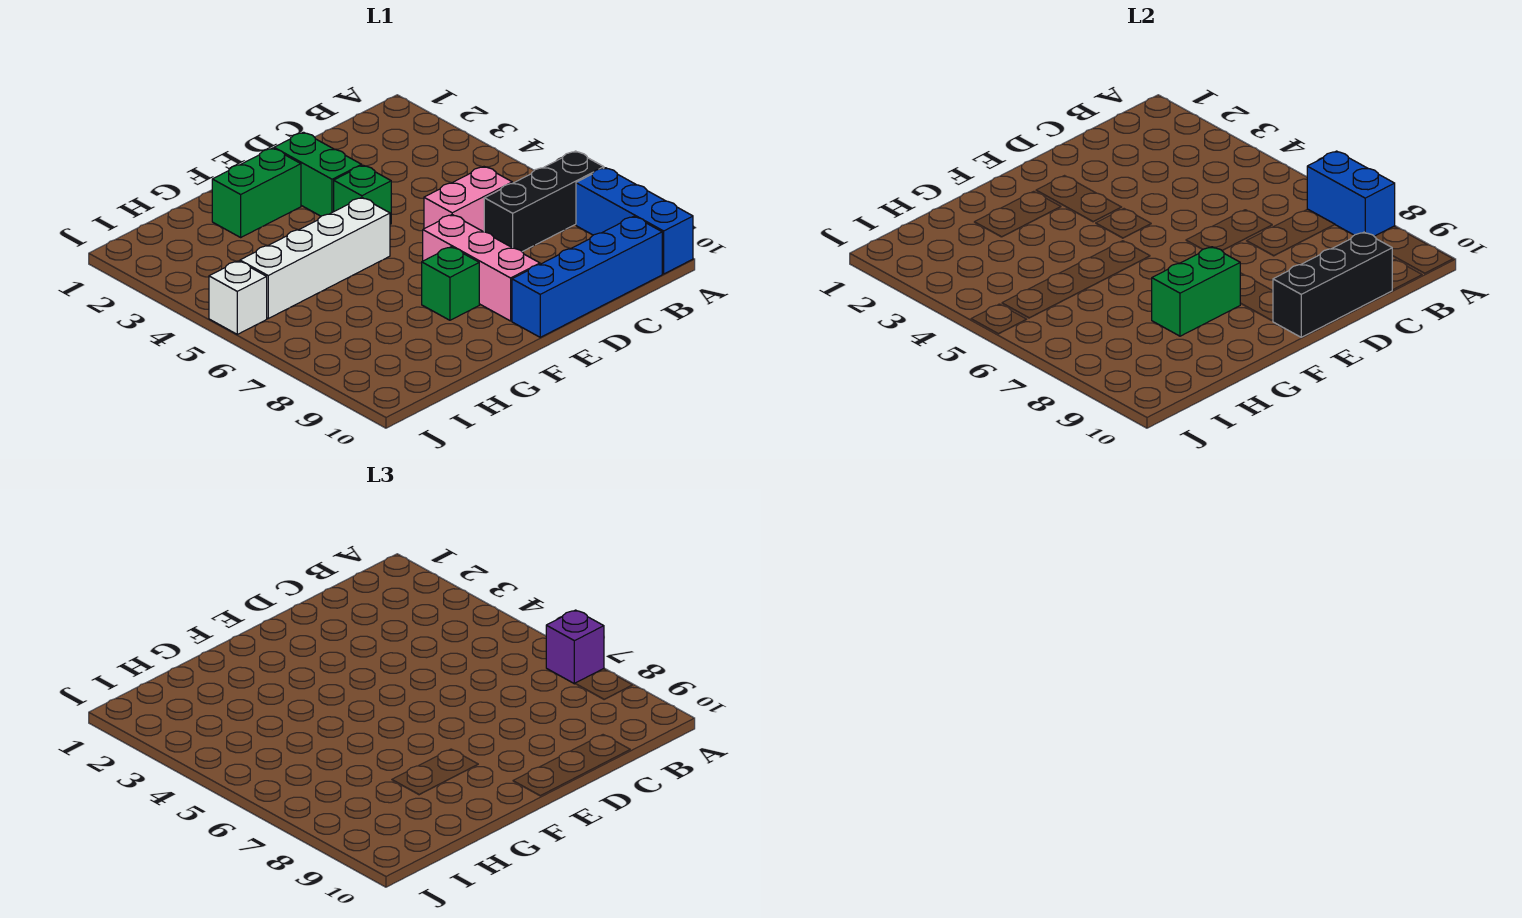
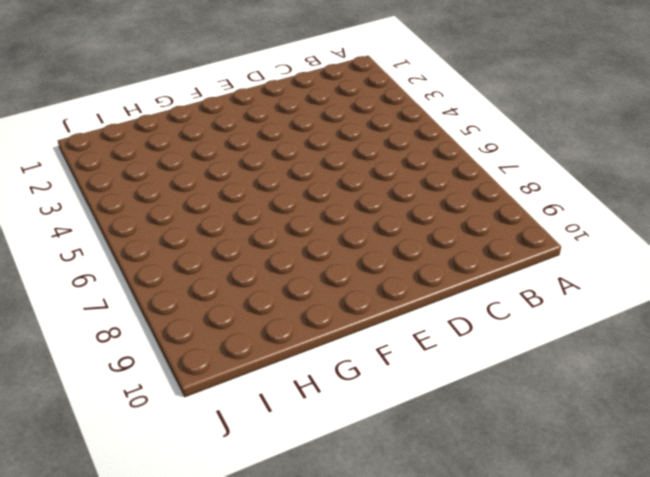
none -> black 1x3 brick [484,151,604,252]
none -> blue 1x3 brick [576,168,693,274]
none -> blue 1x4 brick [512,216,662,337]

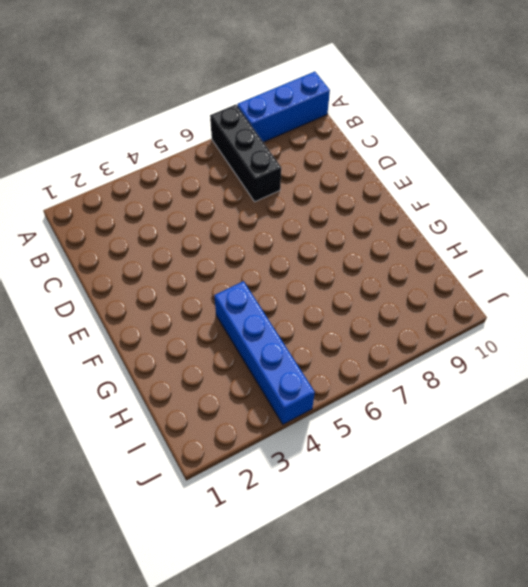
blue 1x4 brick [214,281,315,424] -> blue 1x4 brick moved to [512,216,662,337]
none -> pink 1x2 brick [424,167,512,232]
none -> green 1x2 brick [274,132,362,216]
none -> green 1x1 brick [334,165,391,224]

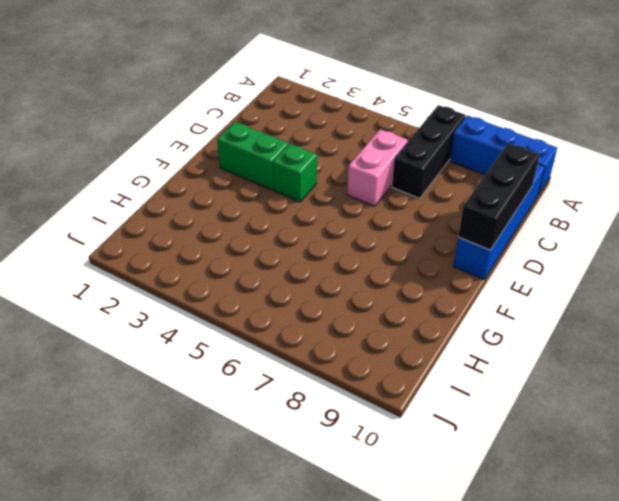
none -> pink 1x3 brick [423,215,540,321]
none -> green 1x2 brick [212,148,301,237]
none -> white 1x4 brick [240,198,390,318]

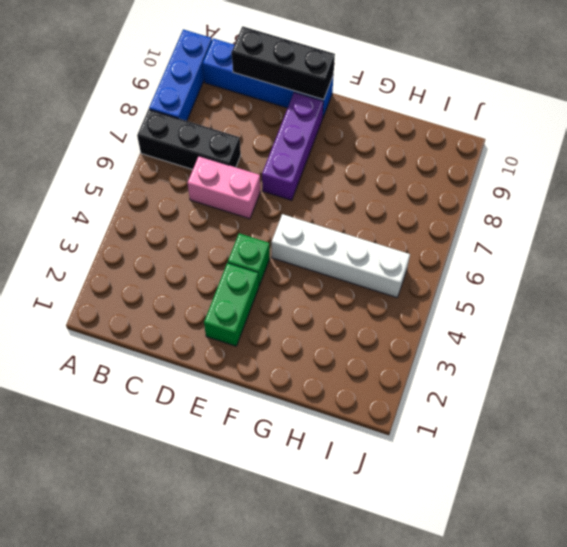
purple 1x3 brick [262,92,323,200] -> pink 1x3 brick [423,215,540,321]
none -> green 1x2 brick [212,148,301,237]
none -> green 1x1 brick [422,247,479,320]
none -> white 1x1 brick [209,261,267,334]

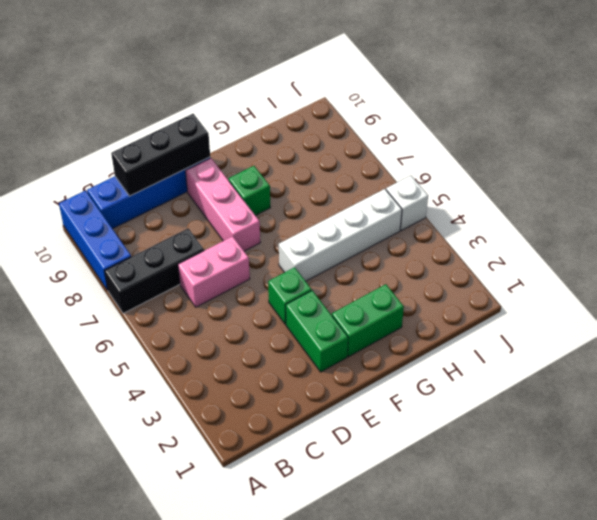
none -> blue 1x2 brick [1307,151,1395,236]
none -> green 1x2 brick [1152,247,1240,336]
none -> purple 1x1 brick [546,610,604,684]

